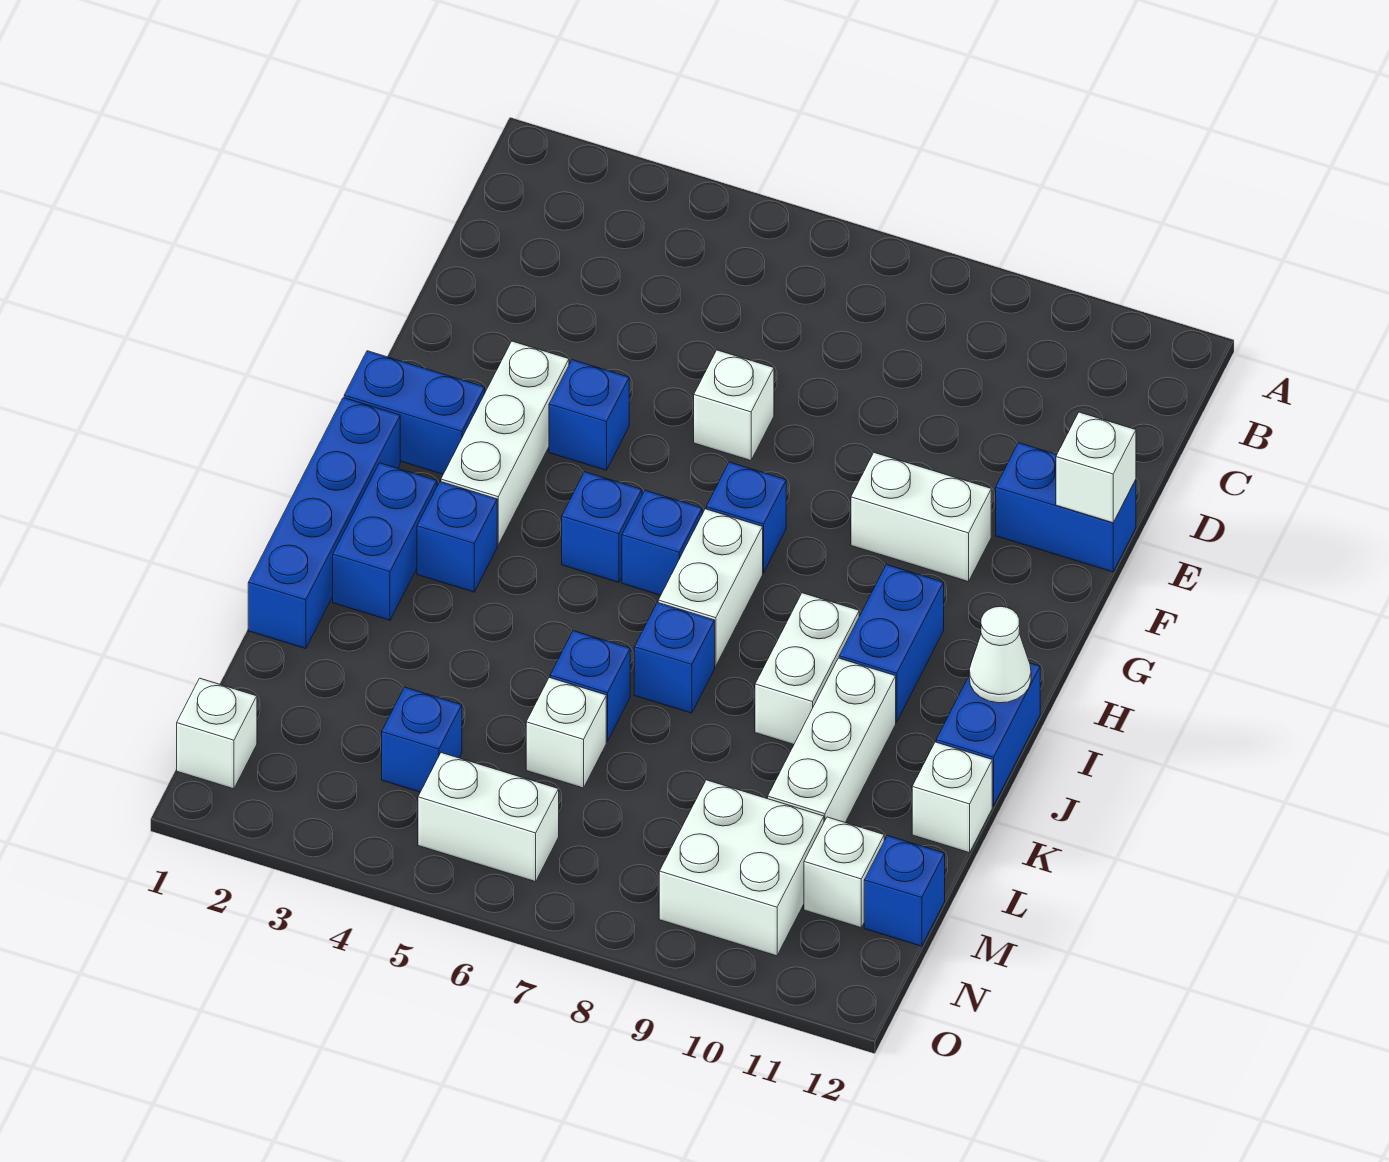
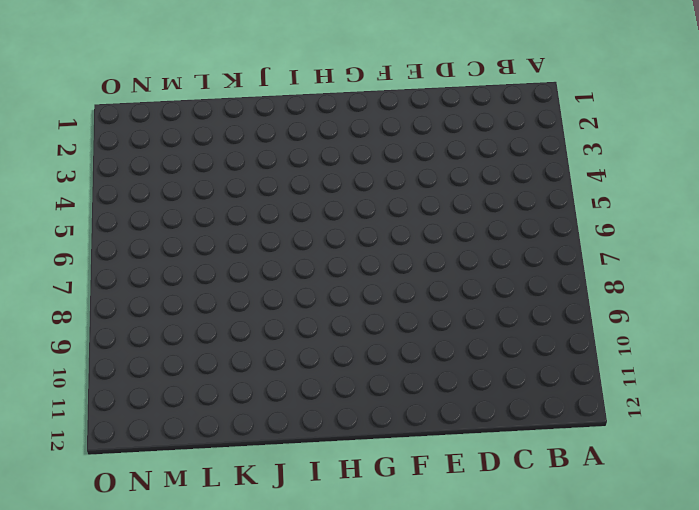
none -> white 1x1 brick [694,350,774,461]
none -> blue 1x2 brick [996,443,1136,572]
none -> white 1x3 brick [441,341,569,545]

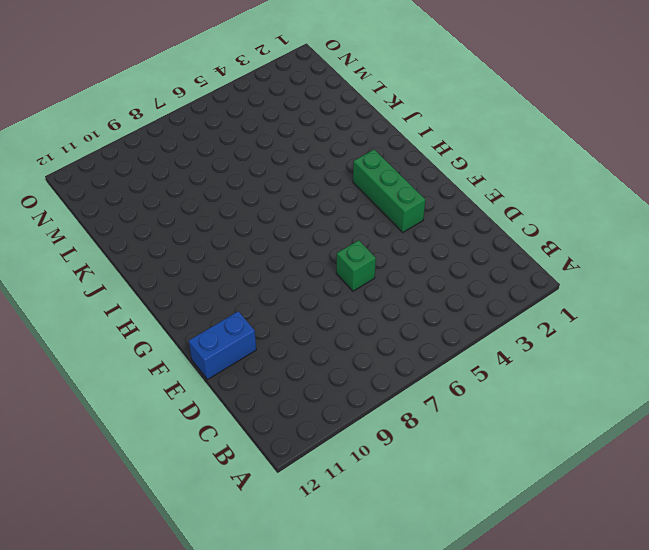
green 1x1 brick [336,240,376,291] -> white 1x1 brick [694,350,774,461]
green 1x3 brick [353,149,425,232] -> white 1x3 brick [441,341,569,545]
none -> blue 1x1 brick [549,360,629,470]
none -> white 1x2 brick [851,453,991,582]
none -> blue 1x2 brick [344,351,485,474]

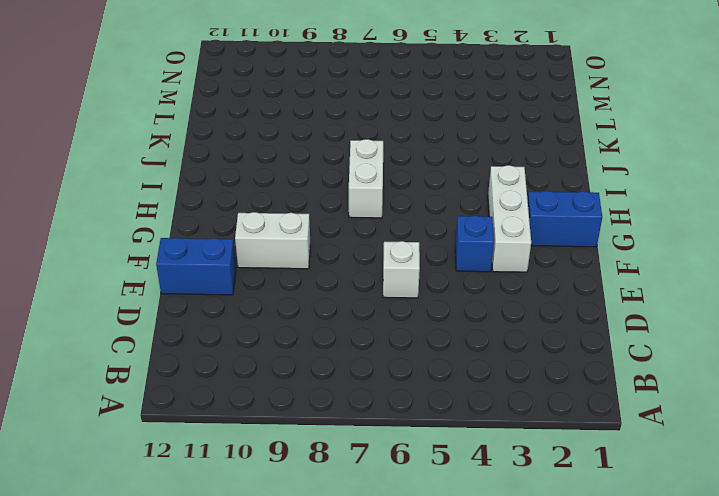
none -> blue 1x1 brick [706,462,786,573]
none -> blue 1x4 brick [248,398,400,649]
none -> blue 1x1 brick [562,472,642,582]

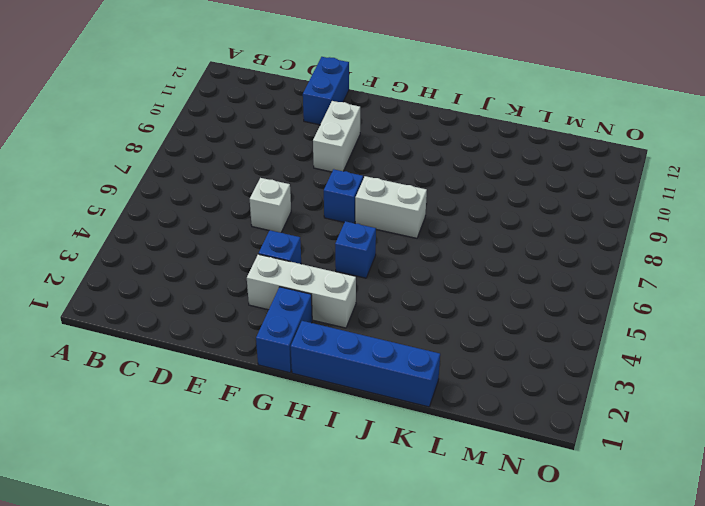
none -> blue 1x1 brick [622,490,702,595]
none -> blue 1x2 brick [839,565,944,722]
none -> blue 1x2 brick [333,463,437,620]

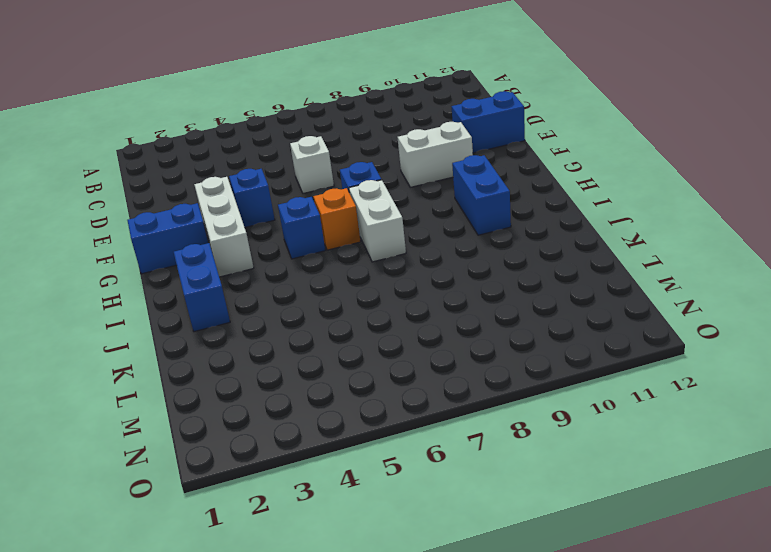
orange 1x1 brick [313,188,361,250] -> blue 1x1 brick [622,490,702,595]
none -> blue 1x4 brick [248,398,400,649]
none -> blue 1x1 brick [417,482,497,592]
none -> white 1x2 brick [755,593,859,745]

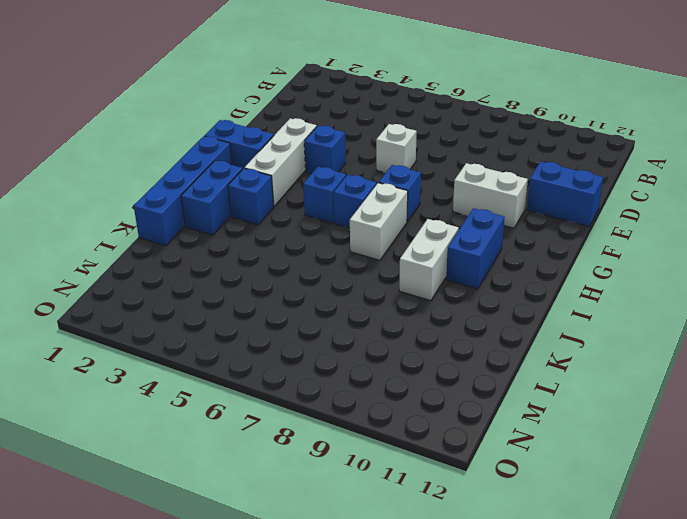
none -> blue 1x2 brick [936,663,1040,806]
none -> blue 1x1 brick [634,603,715,713]
none -> white 1x3 brick [768,658,896,823]

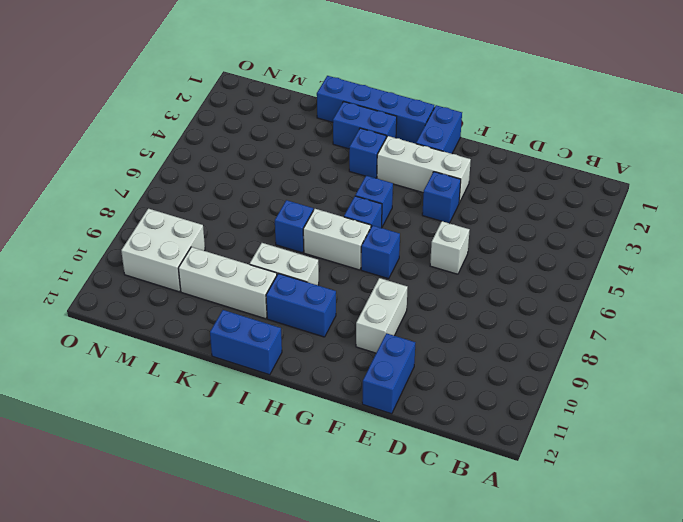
none -> blue 1x1 brick [550,631,630,741]
none -> white 1x1 brick [912,742,992,853]
none -> white 1x1 brick [526,678,606,788]

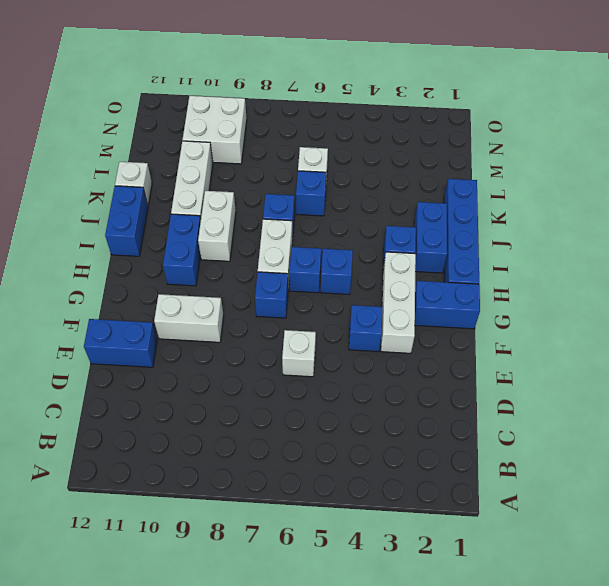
none -> blue 1x1 brick [382,687,462,792]
none -> white 1x1 brick [804,817,884,928]
none -> blue 1x1 brick [864,836,945,946]

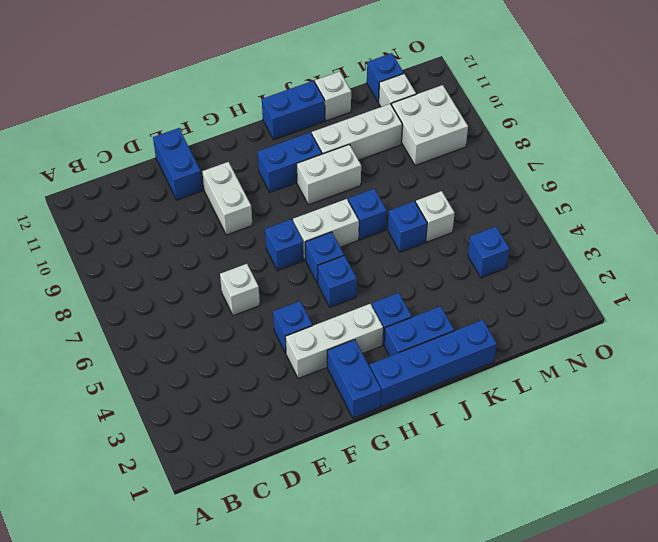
none -> white 1x1 brick [177,678,257,789]
none -> white 1x2 brick [418,753,559,882]
none -> white 1x1 brick [1056,412,1136,523]

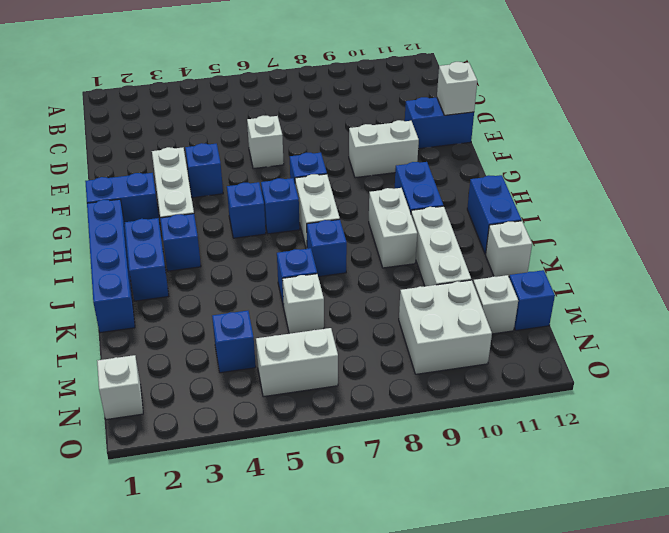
none -> white 1x1 cone [969,606,1031,703]

